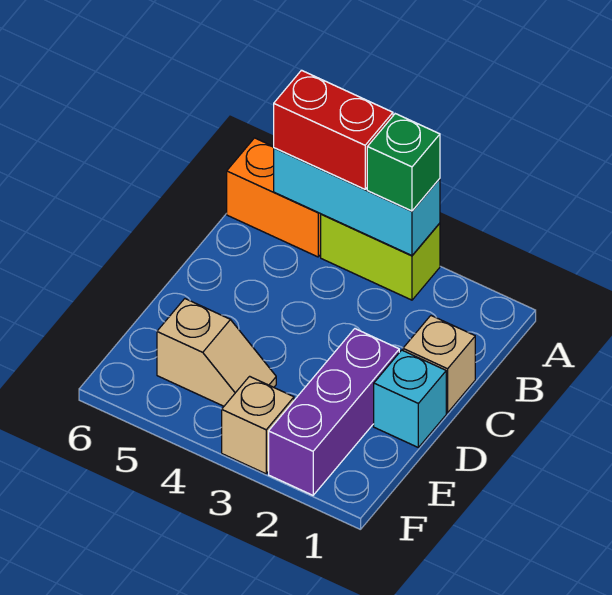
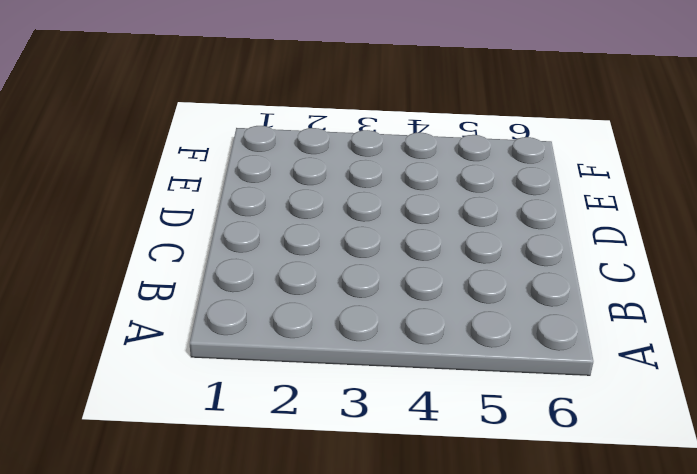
none -> lime 1x2 brick [321,214,440,300]
none -> orange 1x2 brick [227,138,321,257]

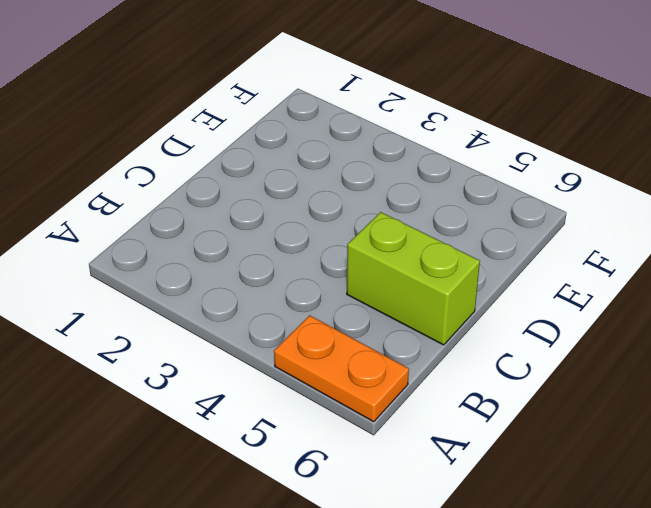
orange 1x2 plate [274,315,409,422] -> orange 1x2 brick [227,138,321,257]
lime 1x2 brick [347,212,480,345] -> lime 1x2 brick moved to [321,214,440,300]
none -> tan 1x1 brick [403,316,475,413]
none -> cyan 1x1 brick [374,350,446,447]

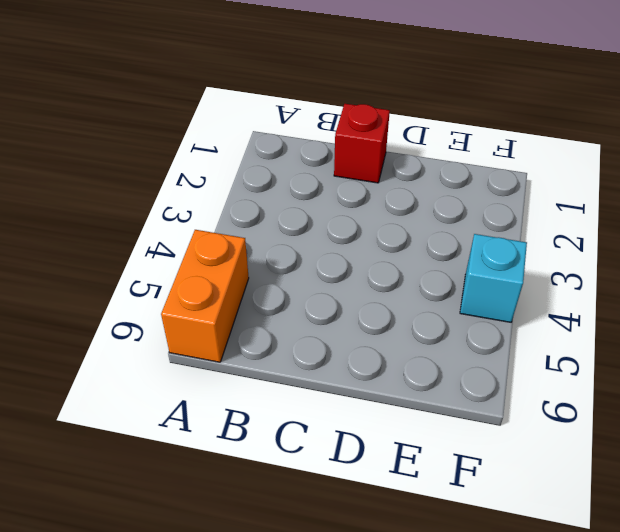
red 1x1 brick [334,104,390,183] -> tan 1x1 brick [403,316,475,413]
cyan 1x1 brick [460,234,527,322] -> cyan 1x1 brick moved to [374,350,446,447]
none -> lime 1x2 brick [321,214,440,300]
none -> purple 1x3 brick [269,329,399,495]

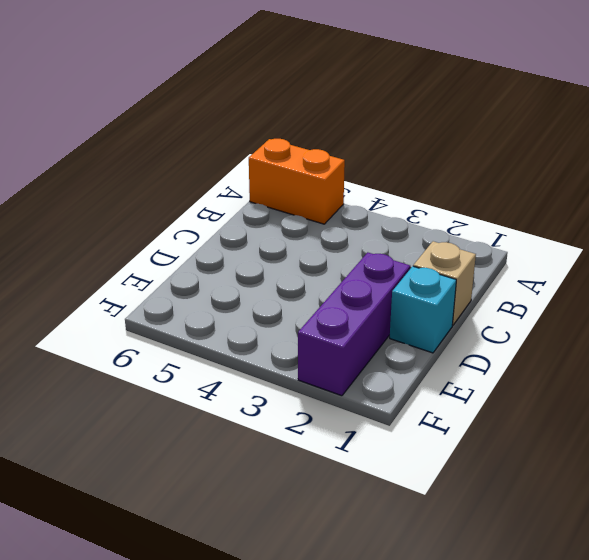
none -> lime 1x2 brick [321,214,440,300]
none -> tan 1x2 slope [157,299,276,406]

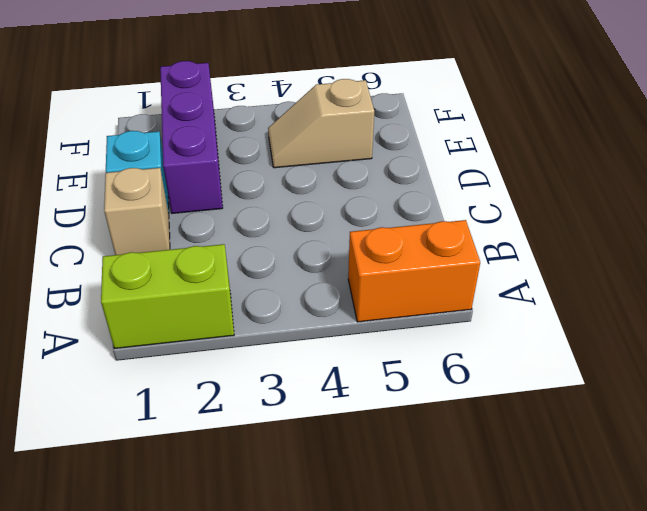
lime 1x2 brick [101,244,234,349] -> lime 1x2 brick moved to [321,214,440,300]
none -> tan 1x1 brick [222,376,294,474]
none -> cyan 1x3 brick [274,148,440,255]

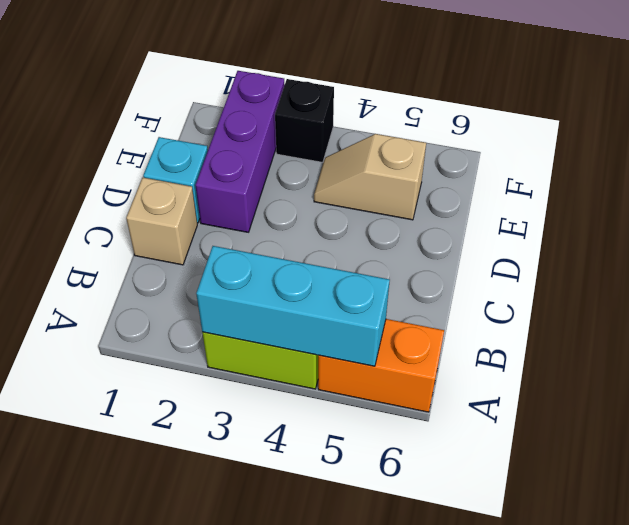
black 1x1 brick [275,79,334,162] -> tan 1x1 brick [222,376,294,474]
none -> green 1x1 brick [367,114,440,211]
none -> red 1x2 brick [274,70,393,189]

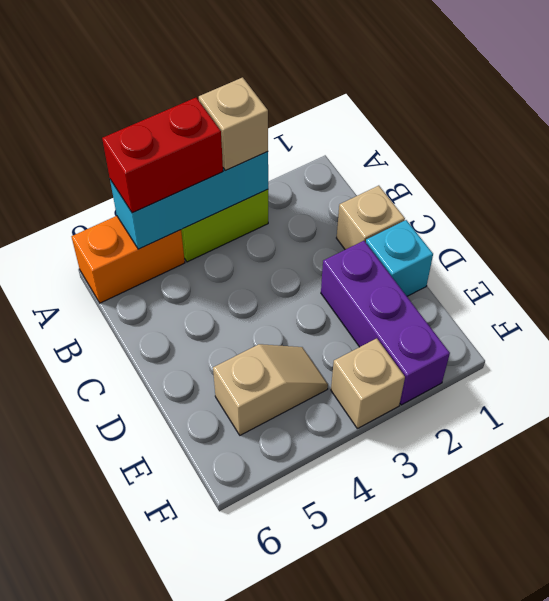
tan 1x1 brick [199,77,268,170] -> green 1x1 brick [367,114,440,211]

